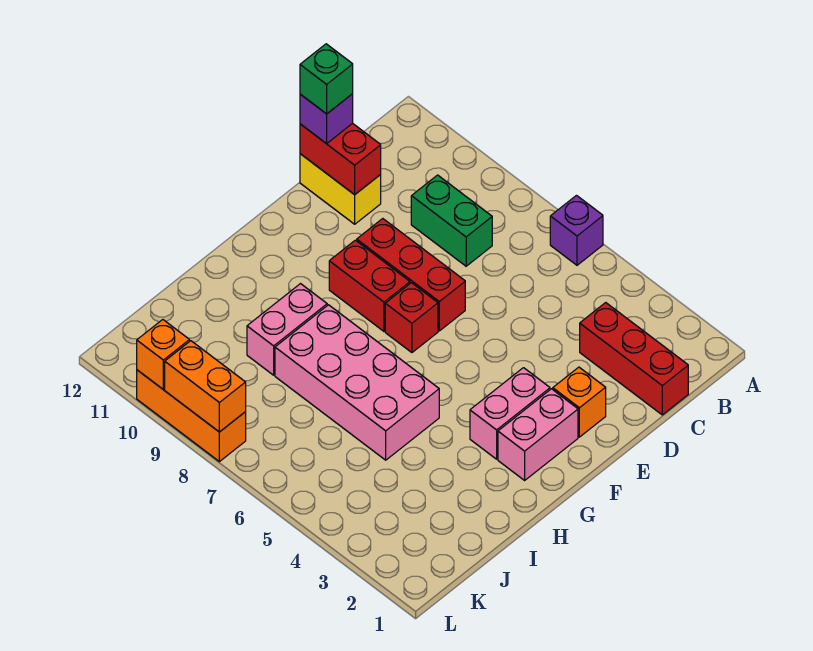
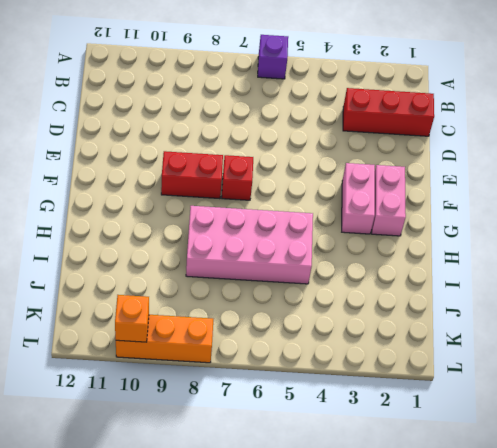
none -> green 1x2 brick [411,175,492,266]
none -> yellow 1x2 brick [300,154,381,224]
none -> orange 1x1 brick [553,367,606,437]

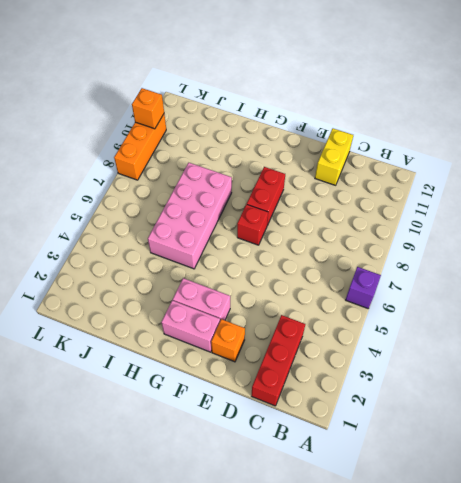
none -> green 1x2 brick [411,175,492,266]
none -> red 1x3 brick [357,219,465,331]
none -> pink 1x2 brick [247,284,327,375]

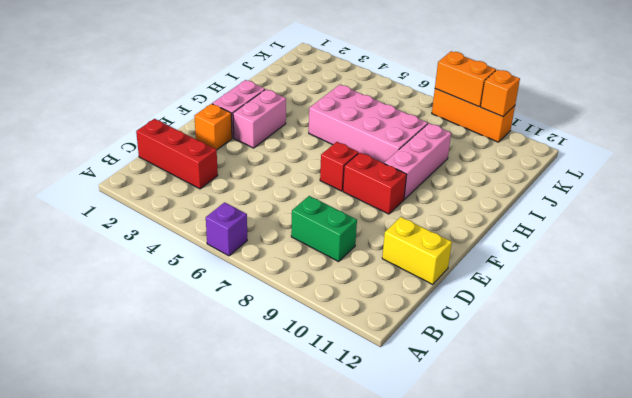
pink 1x3 brick [384,123,451,199] -> pink 1x2 brick [247,284,327,375]
none -> red 1x3 brick [357,219,465,331]
none -> red 1x2 brick [300,123,381,195]
none -> purple 1x1 brick [300,94,353,144]

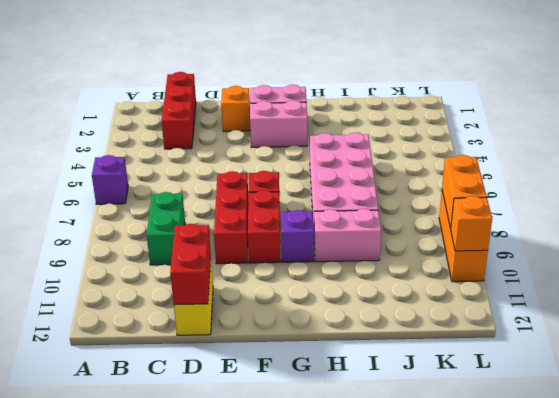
purple 1x1 brick [281,210,314,262] -> purple 1x1 brick moved to [300,94,353,144]
none -> green 1x1 brick [300,44,353,114]

